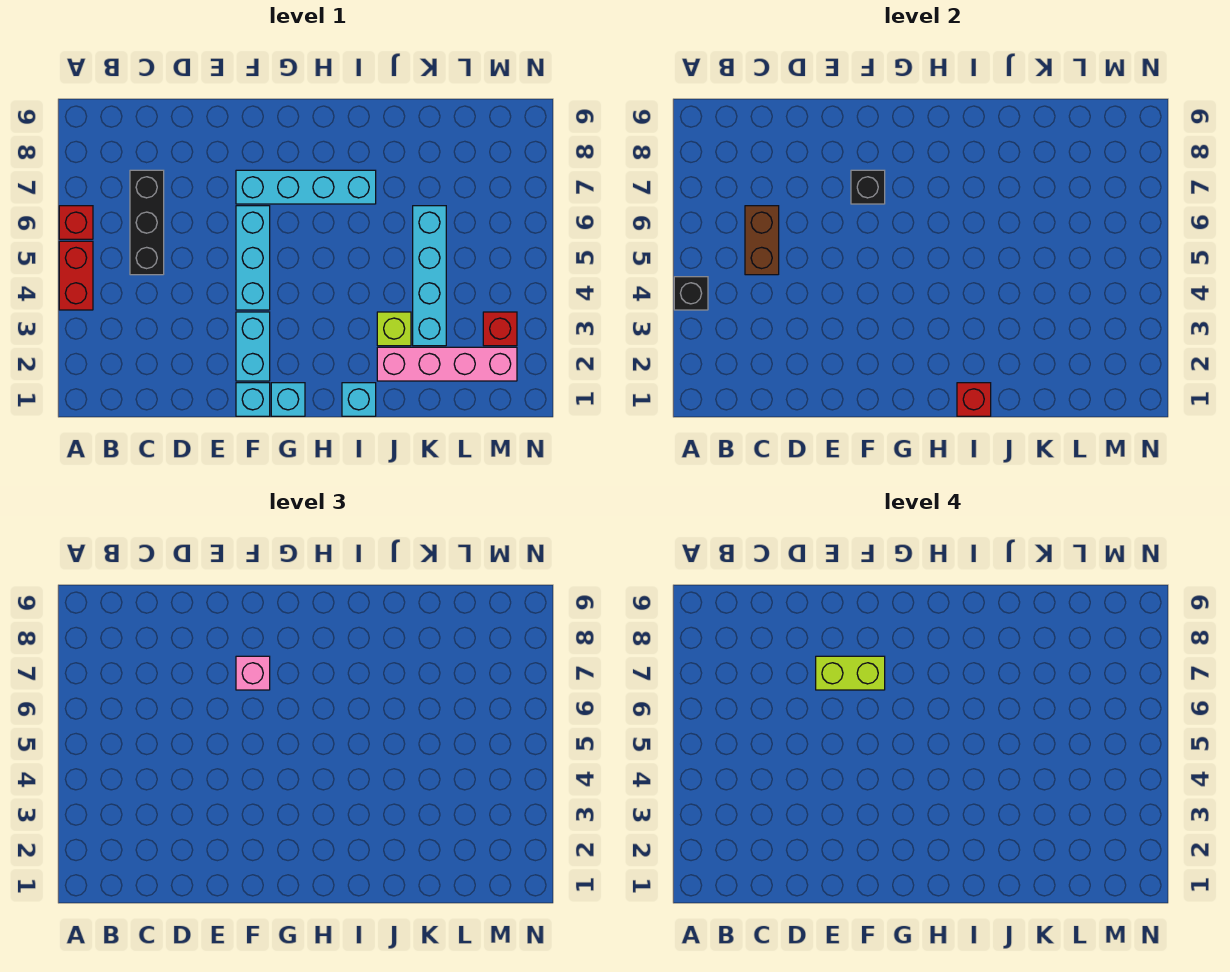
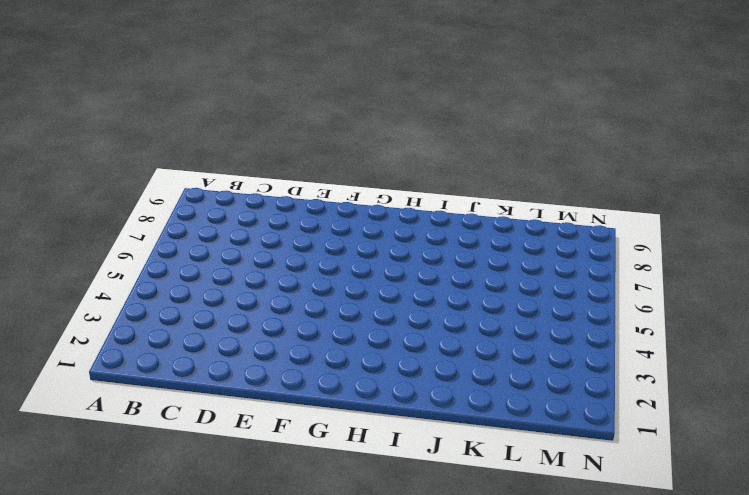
none -> red 1x2 brick [59,241,93,310]
none -> red 1x1 brick [59,206,93,239]
none -> black 1x3 brick [130,170,164,275]

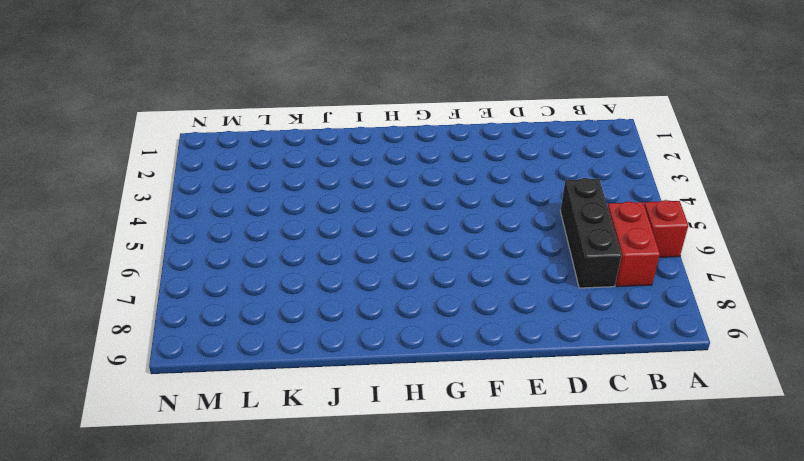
red 1x2 brick [608,201,660,287] -> red 1x2 brick moved to [59,241,93,310]
none -> cyan 1x1 brick [236,383,270,416]
none -> cyan 1x2 brick [236,312,270,381]
none -> cyan 1x3 brick [236,206,270,310]

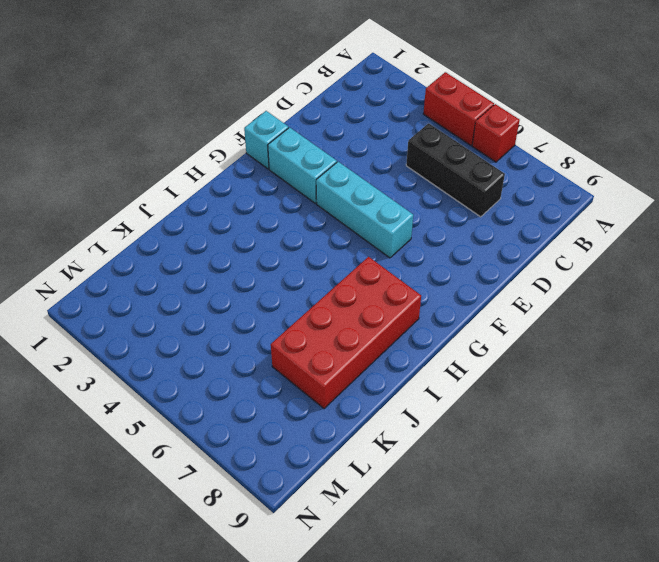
red 2x4 brick [271,257,421,409] -> cyan 1x4 brick [236,170,376,204]
none -> cyan 1x1 brick [271,383,305,416]
none -> cyan 1x1 brick [342,383,376,416]
none -> pink 1x4 brick [377,347,517,381]

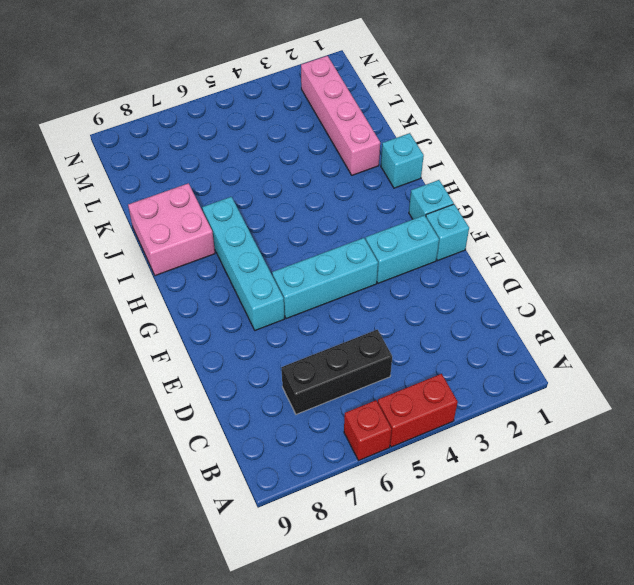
pink 2x2 brick [128,183,215,276] -> none
none -> lime 1x1 brick [377,312,411,346]
none -> cyan 1x4 brick [413,206,446,346]
none -> red 1x1 brick [483,312,517,346]

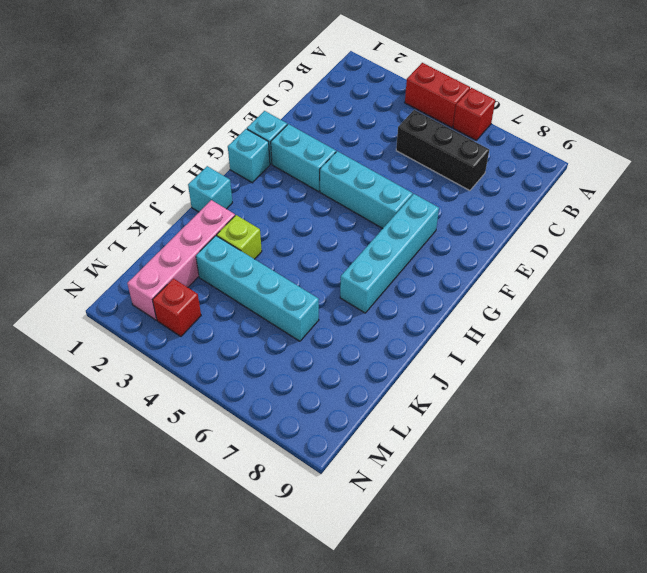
none -> black 1x1 brick [674,277,708,310]
none -> brown 1x2 brick [745,206,779,275]
none -> black 1x1 brick [851,170,885,204]

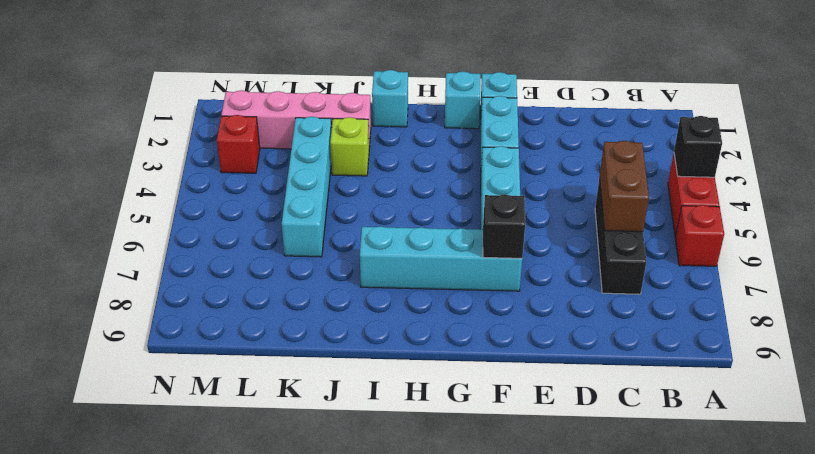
none -> red 1x1 brick [957,383,991,416]
none -> pink 1x1 brick [236,656,270,690]
none -> lime 1x2 brick [816,656,885,690]

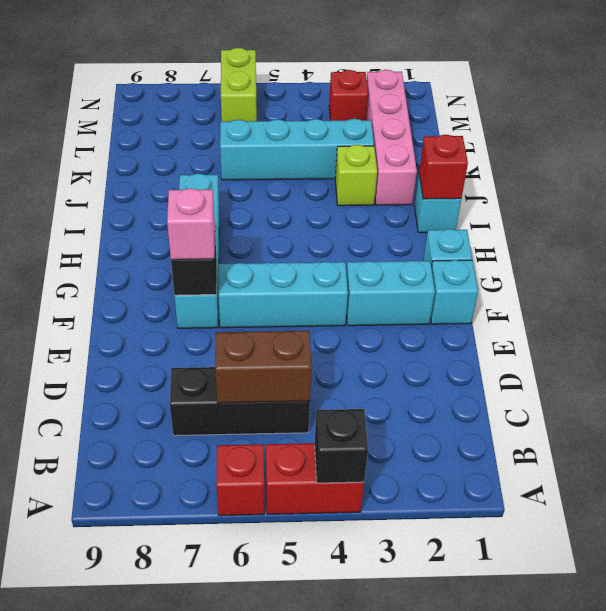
lime 1x2 brick [221,48,257,122] -> lime 1x2 brick moved to [816,656,885,690]

